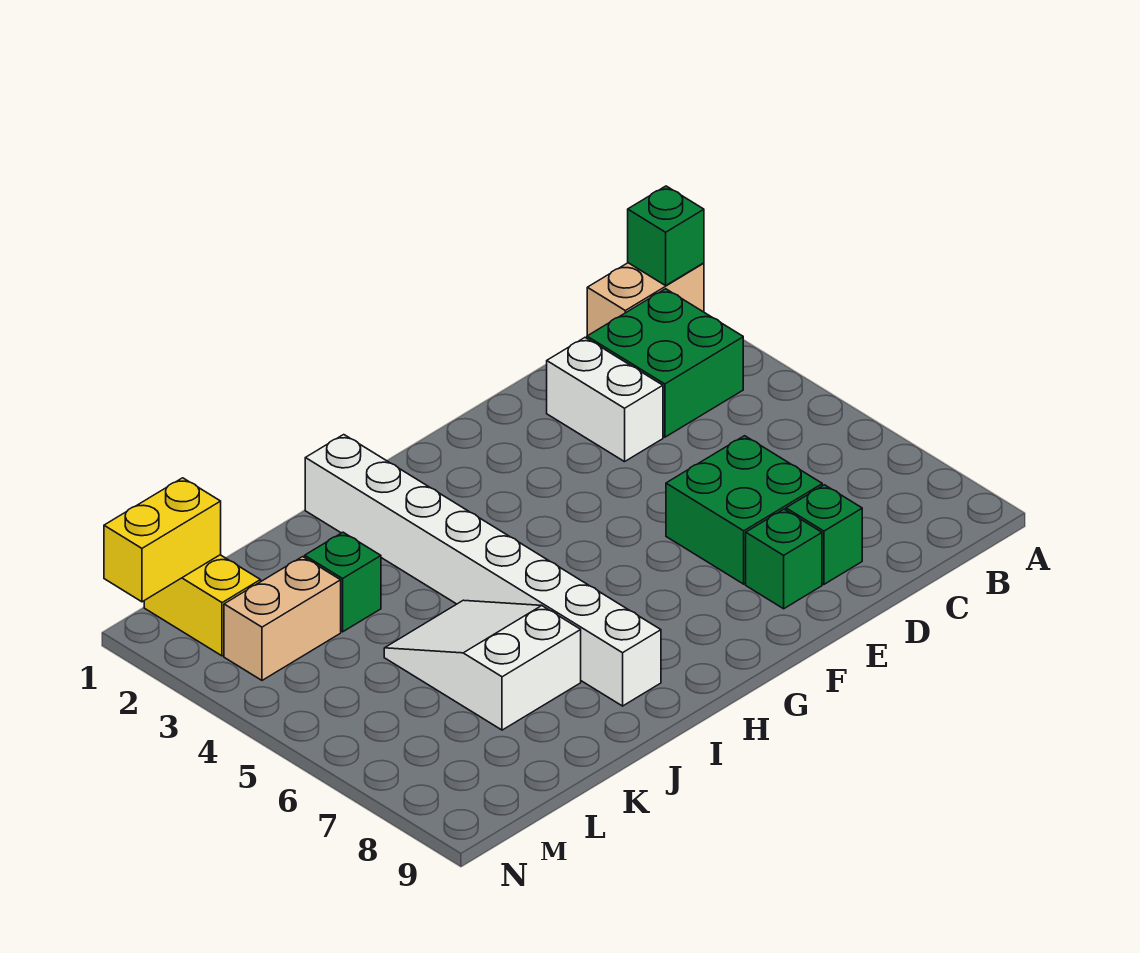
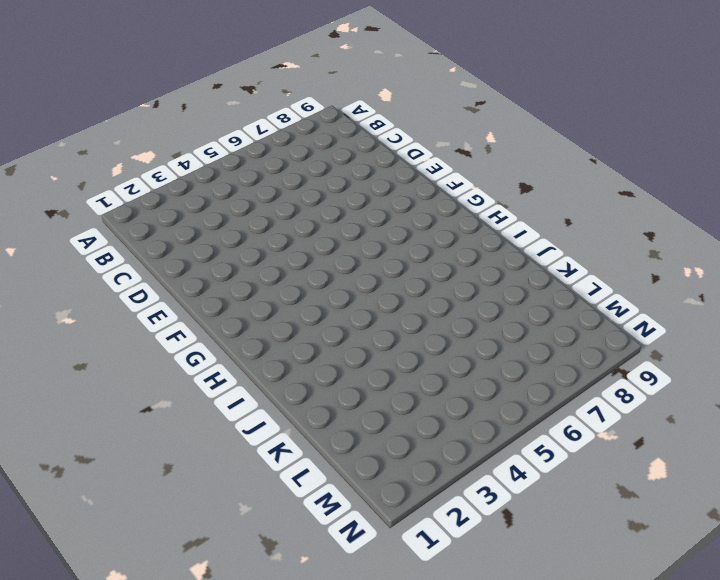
none -> tan 1x2 brick [587,263,704,336]
none -> green 2x2 brick [587,289,743,437]
none -> white 1x2 brick [547,338,663,462]

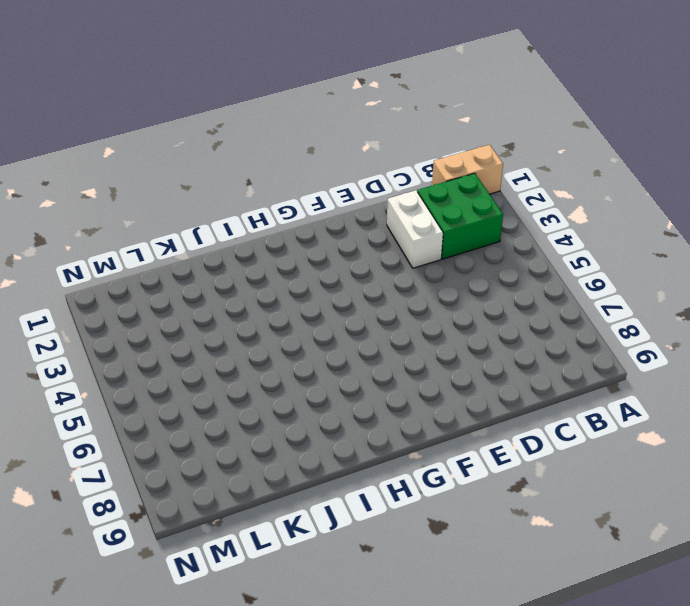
none -> green 2x2 brick [666,436,822,584]
none -> green 1x1 brick [786,485,862,584]
none -> green 1x1 brick [746,509,822,609]

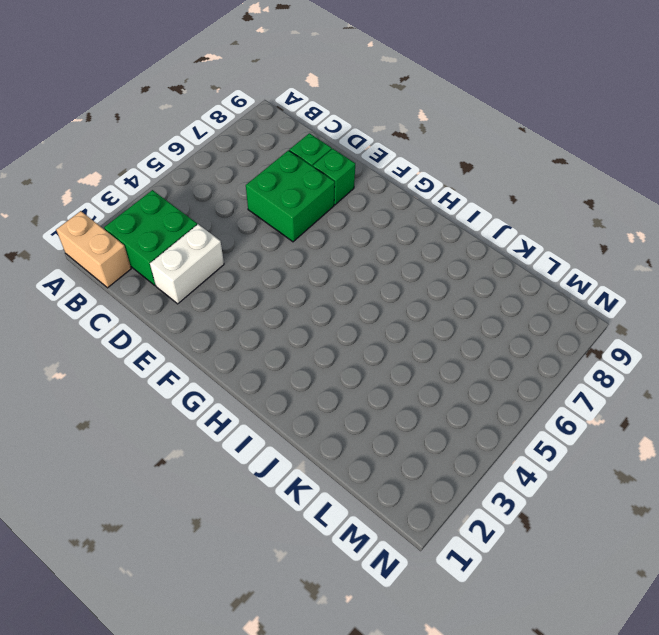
none -> white 1x8 brick [305,435,661,706]
none -> white 2x3 slope [384,600,581,730]
none -> green 1x1 brick [305,532,381,632]

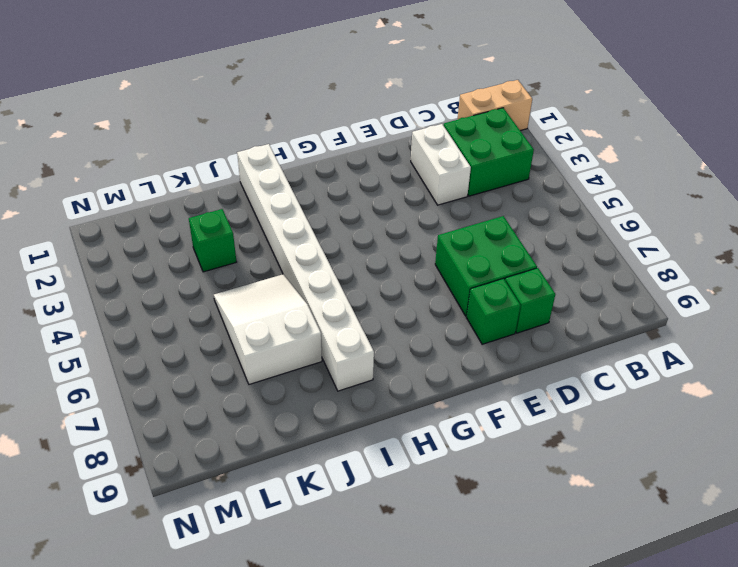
none -> tan 1x2 brick [224,557,341,680]
none -> yellow 1x2 brick [144,555,261,656]
none -> green 1x1 brick [628,186,704,285]

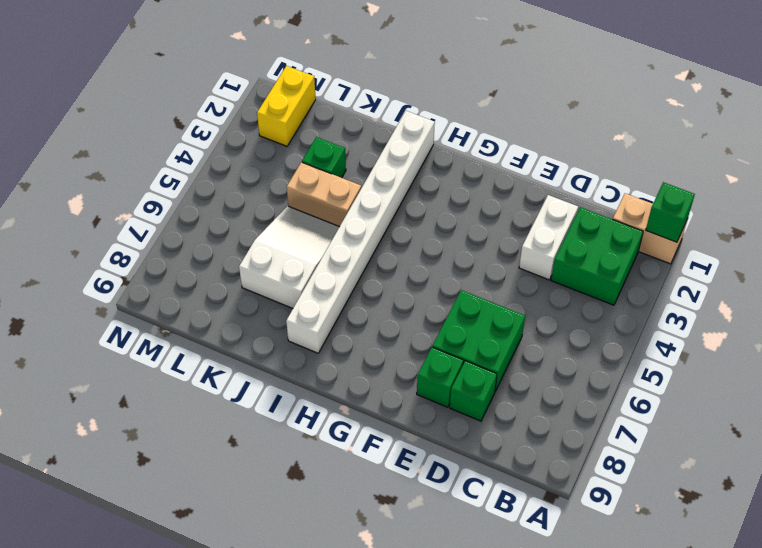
tan 1x2 brick [287,162,361,227] -> tan 1x2 brick moved to [224,557,341,680]
none -> yellow 1x2 brick [104,478,221,602]

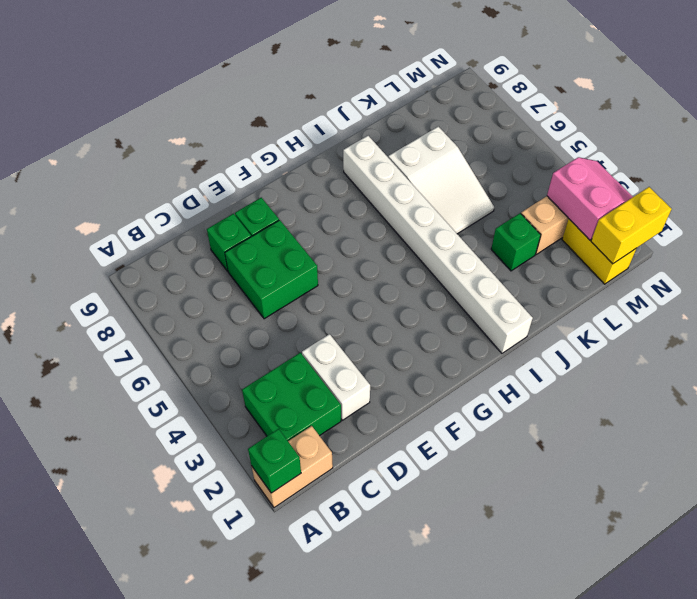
pink 2x2 slope [547,157,633,240] -> none

